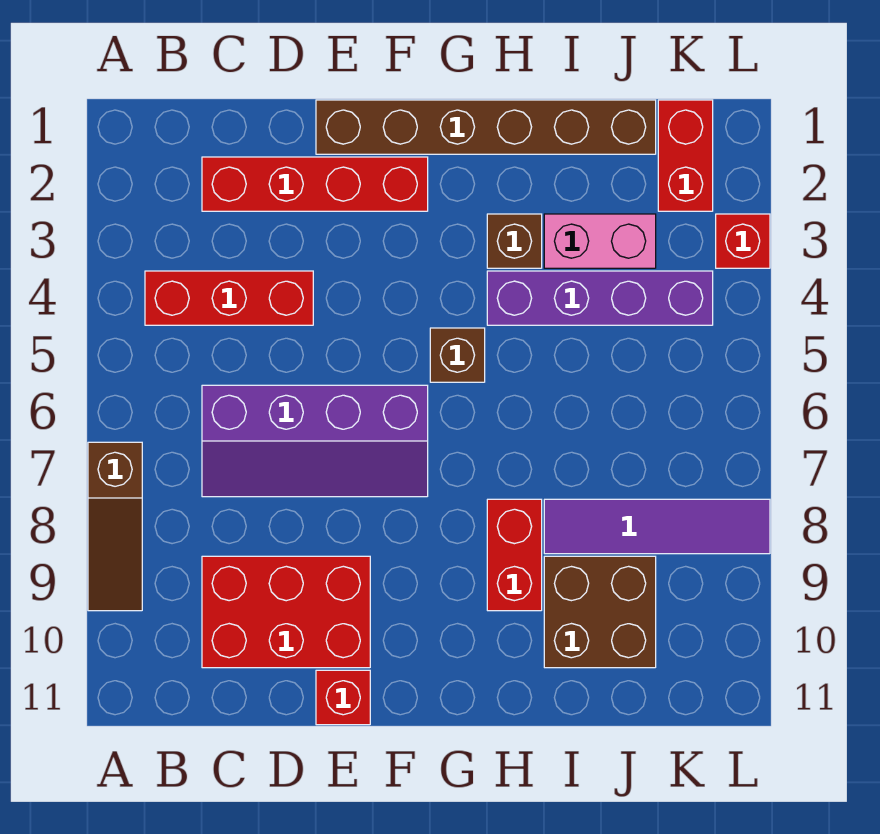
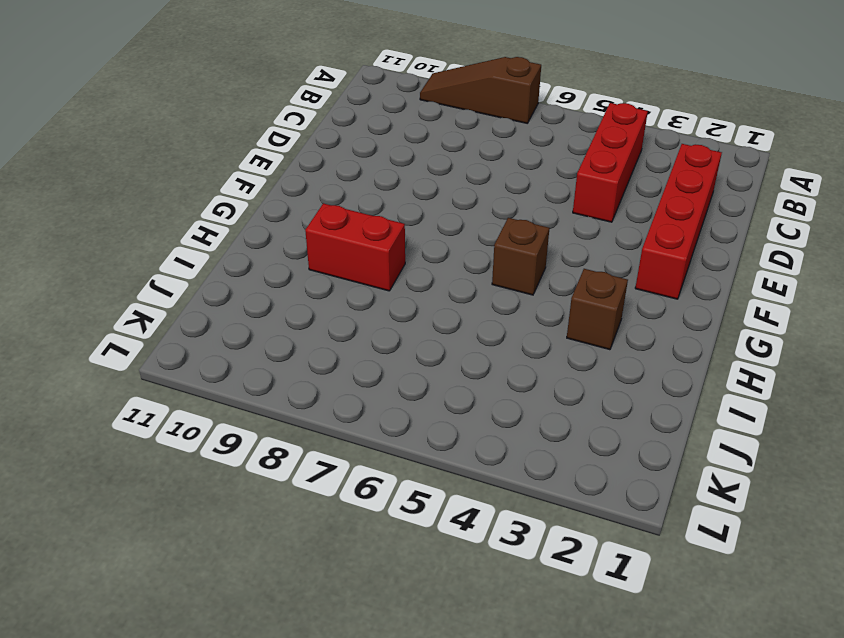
none -> purple 2x4 slope [202,385,428,497]
none -> red 2x3 brick [202,556,370,668]
none -> brown 1x6 brick [316,100,656,154]

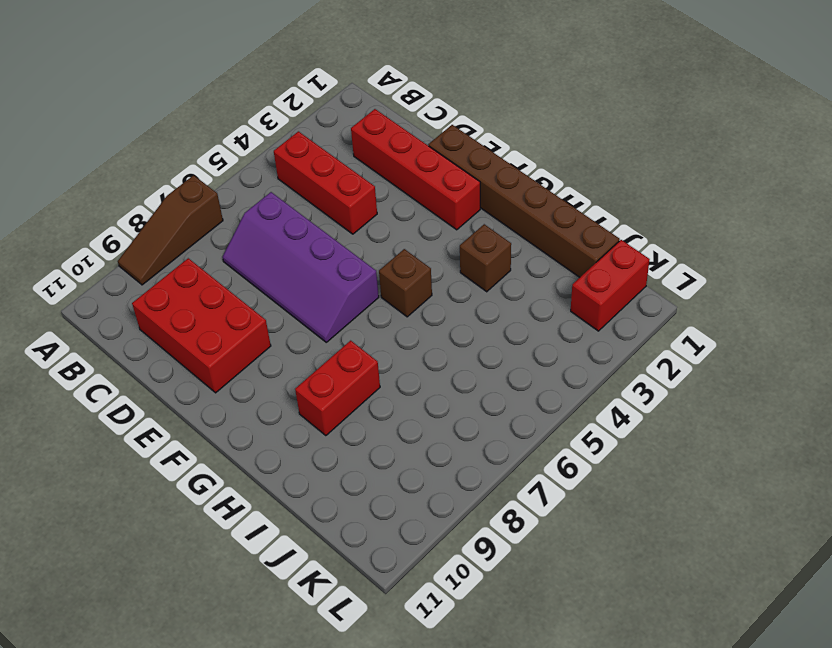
none -> red 1x1 brick [316,670,370,725]
none -> purple 1x4 brick [487,271,713,325]
none -> pink 1x2 brick [544,214,656,268]

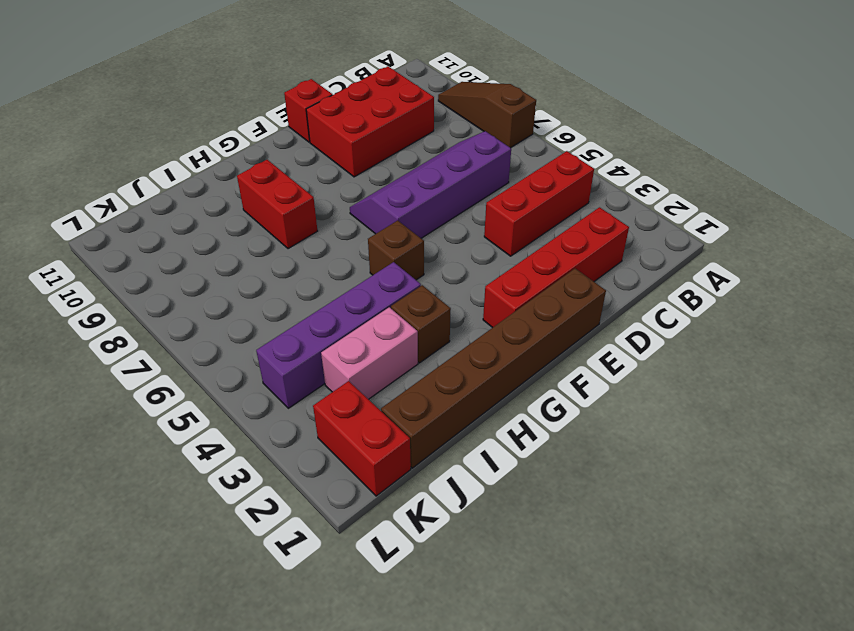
none -> purple 1x4 tile [544,499,770,554]
none -> brown 2x2 brick [544,556,656,668]
none -> red 1x1 brick [716,214,770,268]

